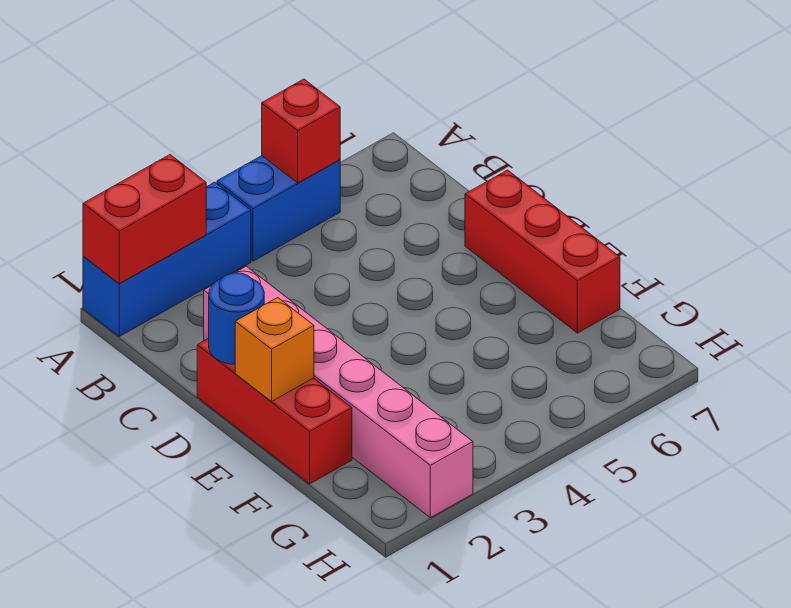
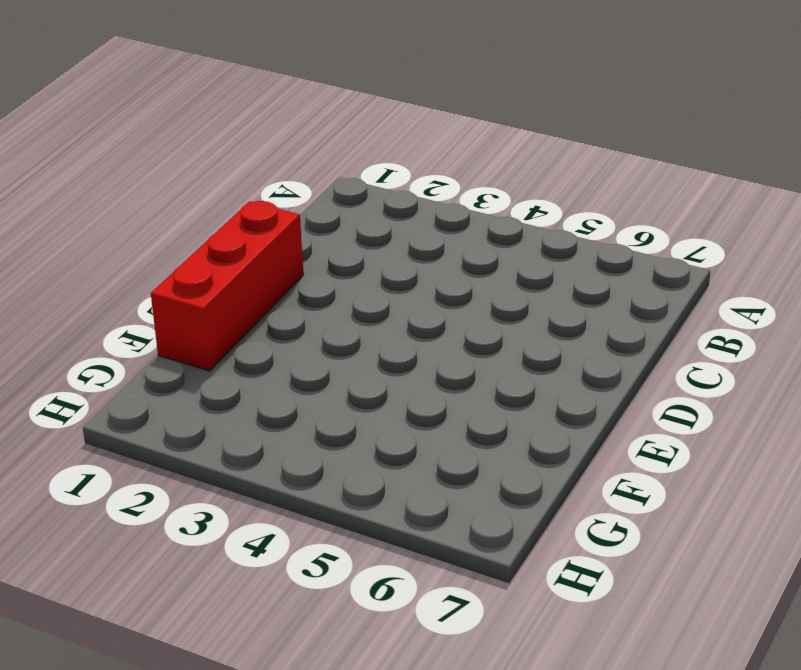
none -> blue 1x3 brick [83,182,251,336]
none -> blue 1x2 brick [217,156,340,261]

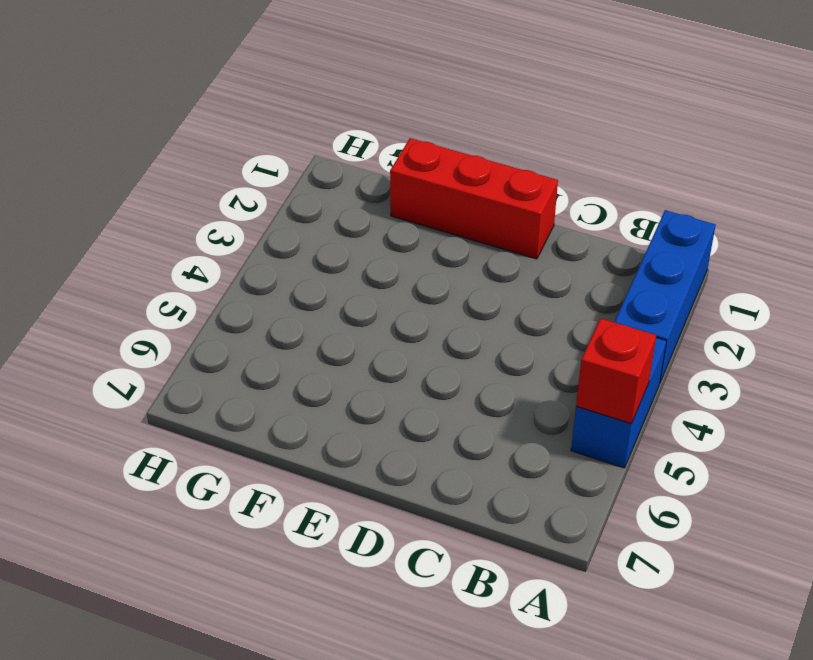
none -> pink 1x6 brick [204,266,473,518]
none -> red 1x3 brick [465,170,620,333]

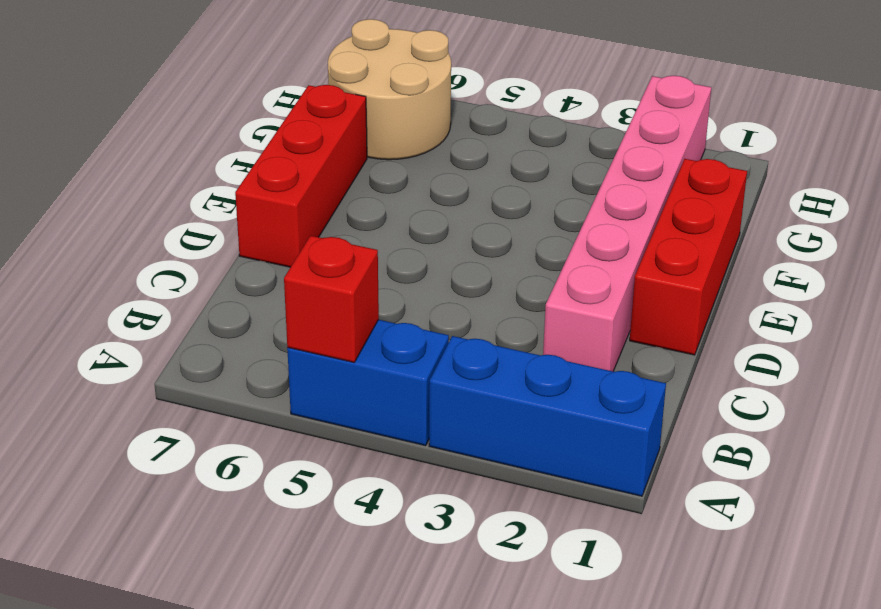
tan 2x2 round brick [328,19,451,160] -> none
none -> red 1x2 brick [83,155,206,283]
none -> blue 1x1 round brick [209,273,264,364]

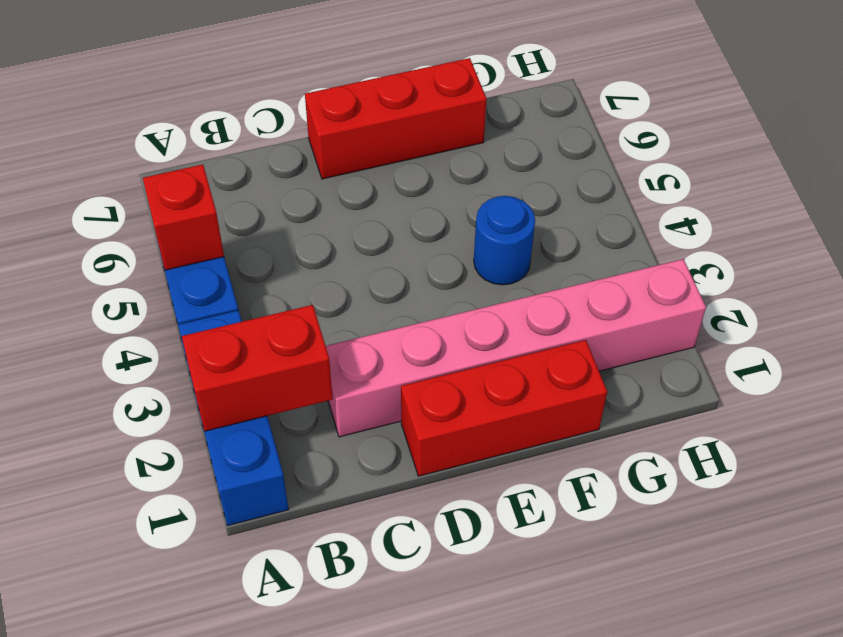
red 1x2 brick [182,305,333,431] -> red 1x2 brick turned to [83,155,206,283]
blue 1x1 round brick [474,196,535,285] -> blue 1x1 round brick moved to [209,273,264,364]
none -> orange 1x1 brick [235,298,314,401]

